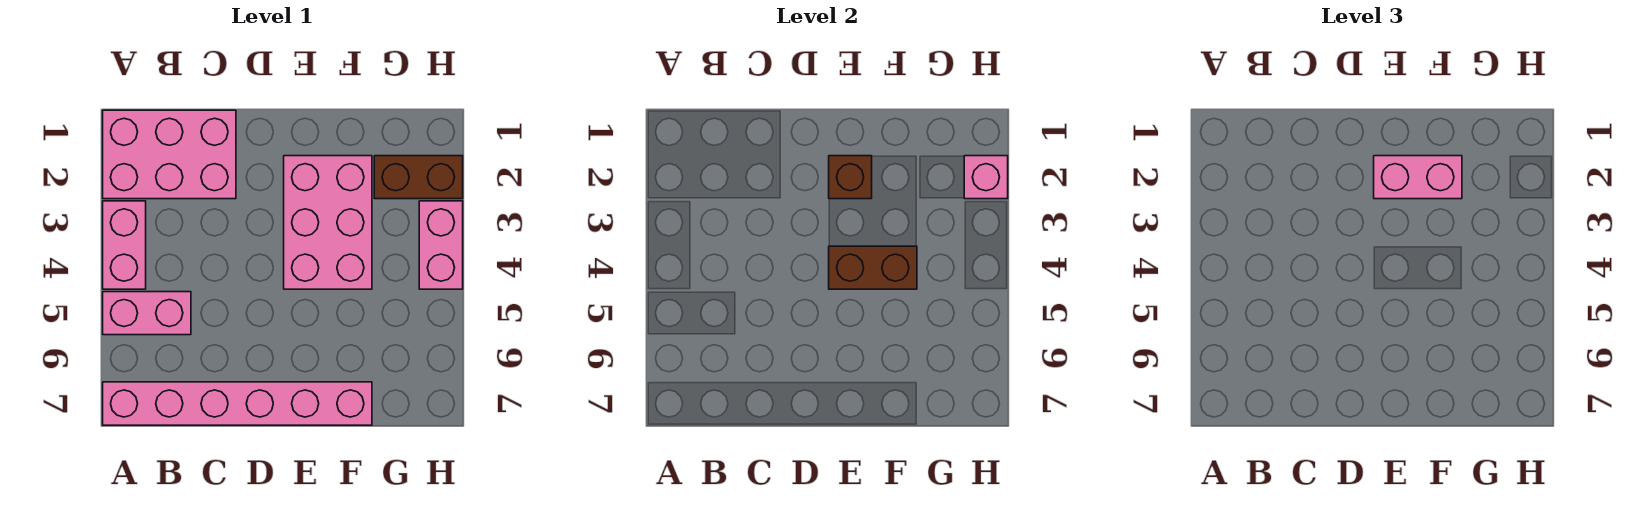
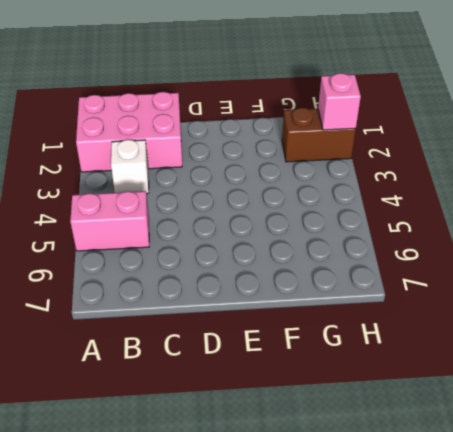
white 1x1 brick [111,140,149,194] -> none
none -> pink 1x2 brick [103,201,146,289]
none -> pink 1x6 brick [103,382,372,425]

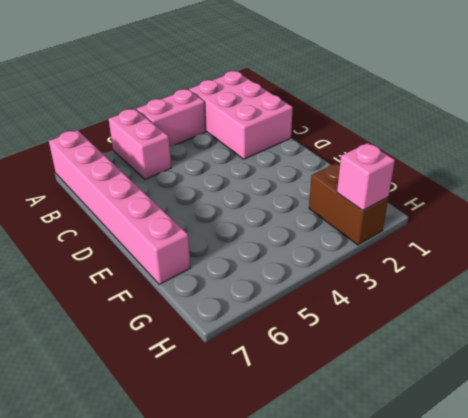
none -> pink 2x3 brick [284,156,372,289]
none -> pink 1x2 brick [419,201,463,289]

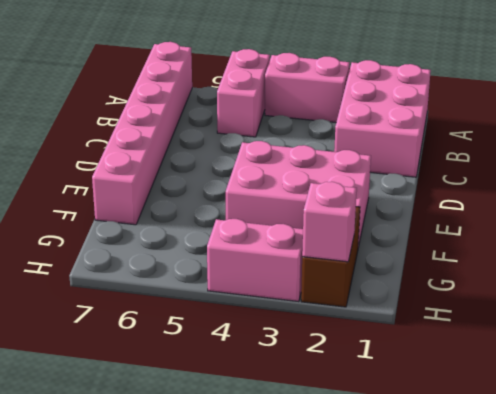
none -> brown 1x1 brick [829,156,872,199]
none -> brown 1x2 brick [829,246,917,289]

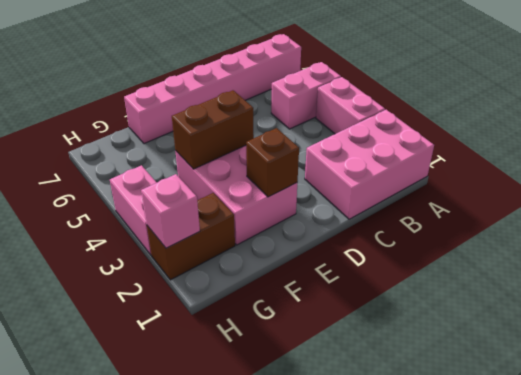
none -> pink 1x2 brick [1374,156,1462,199]

